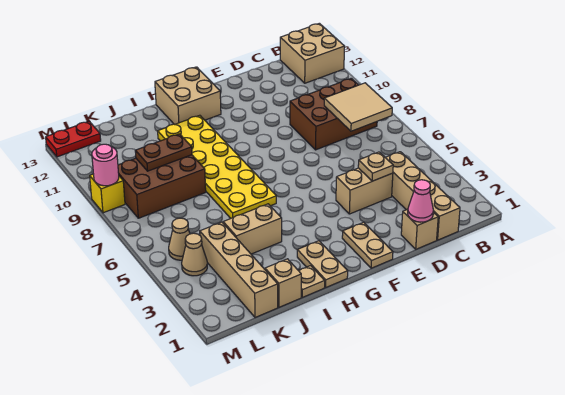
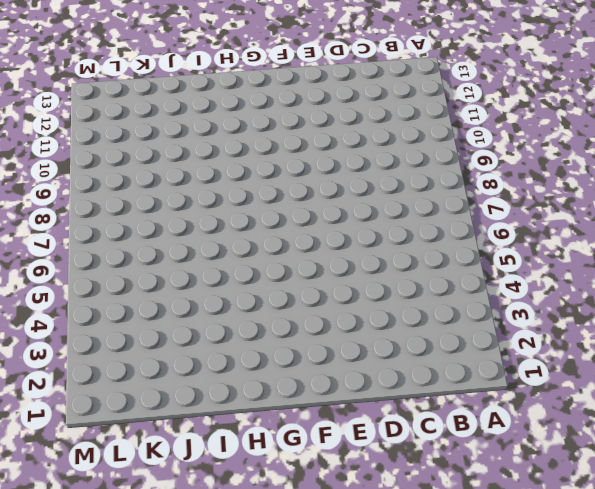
none -> tan 2x2 brick [280,23,345,83]
none -> brown 2x3 brick [290,78,377,150]
none -> tan 1x4 brick [385,152,460,240]

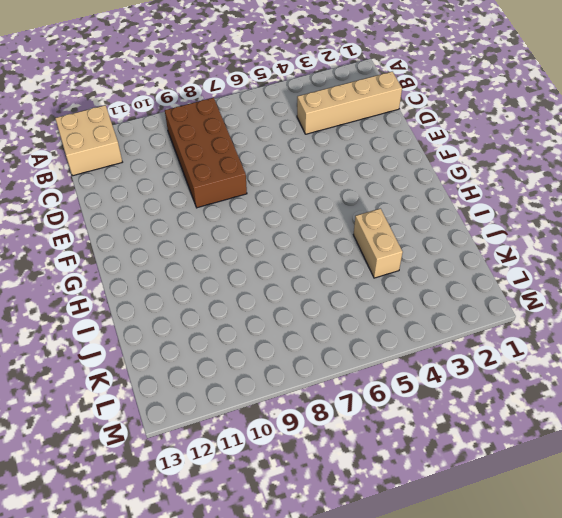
brown 2x4 brick [165,98,247,208] -> brown 2x3 brick [290,78,377,150]
none -> tan 1x1 brick [401,209,438,249]
none -> tan 1x2 brick [336,168,393,214]
none -> tan 1x2 plate [342,222,393,268]

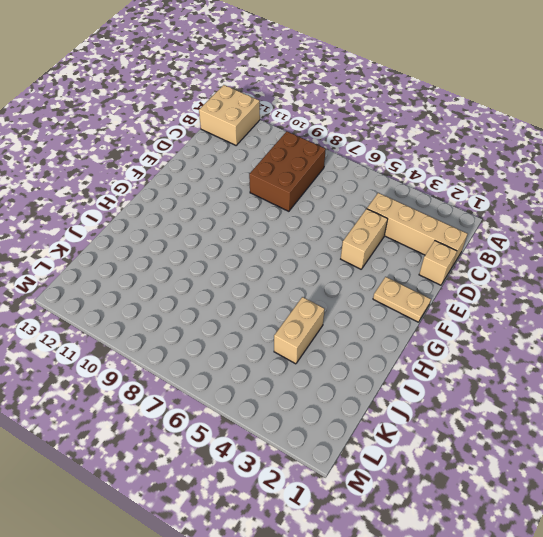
none -> tan 2x2 brick [155,67,221,125]
none -> tan 1x2 plate [297,241,348,287]
none -> yellow 2x6 plate [158,115,276,218]

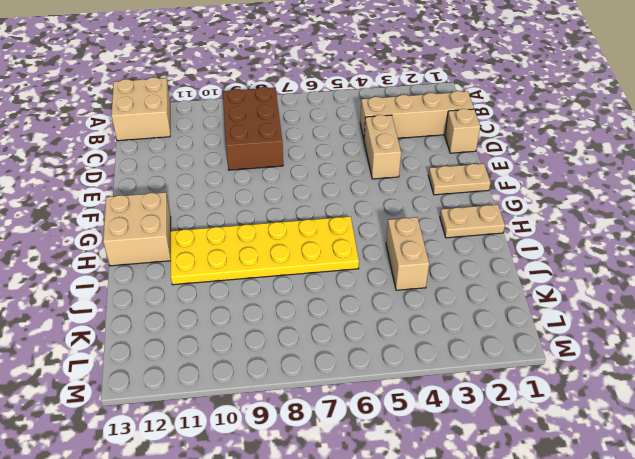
none -> tan 1x1 plate [298,266,325,297]
none -> tan 1x1 brick [265,259,301,307]
none -> brown 2x3 brick [118,155,206,218]

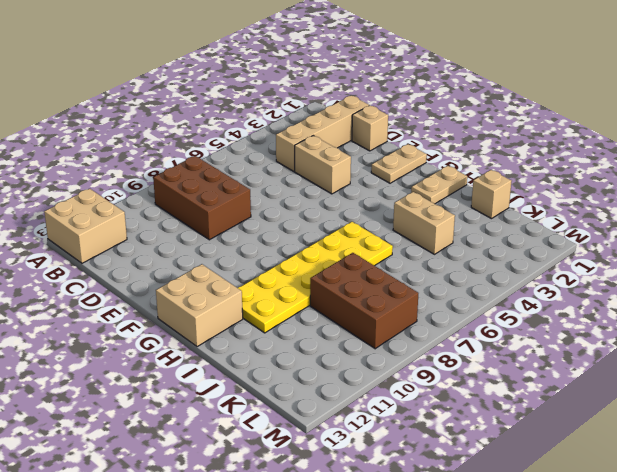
none -> tan 1x1 plate [298,266,325,297]
none -> tan 1x4 brick [200,222,278,317]
none -> tan 1x1 cone [182,233,207,276]

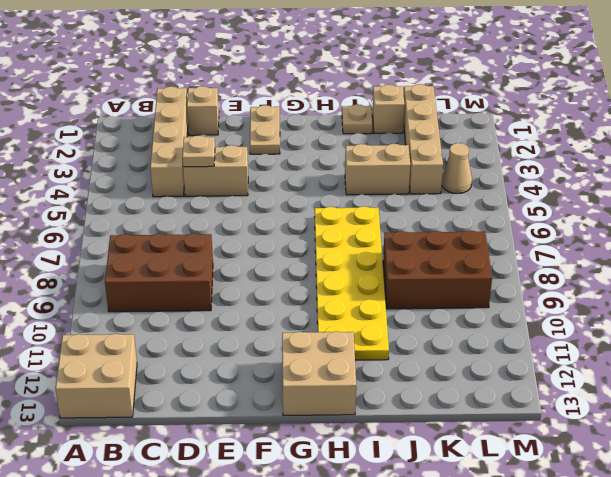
none -> tan 1x2 plate [297,241,348,287]
none -> tan 1x1 cone [169,218,190,260]
none -> red 1x2 plate [46,121,101,157]

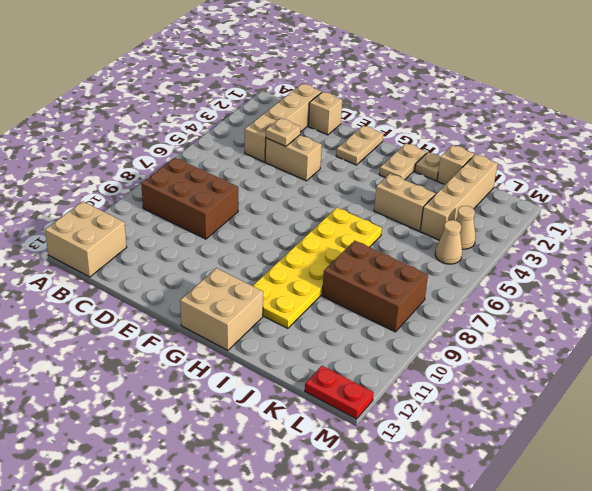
none -> yellow 1x1 brick [90,174,125,213]
none -> tan 2x2 tile [324,83,392,131]
none -> pink 1x1 cone [408,180,434,222]

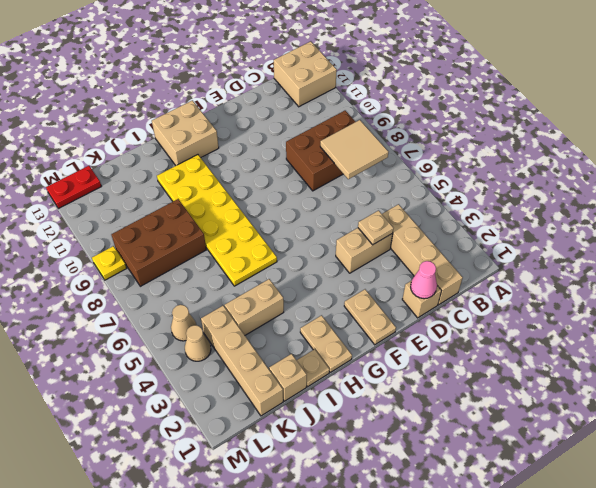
yellow 1x1 plate [92,246,127,280] -> yellow 1x1 brick [90,174,125,213]
none -> brown 1x2 plate [135,134,192,171]
none -> pink 1x1 round brick [92,144,119,186]

